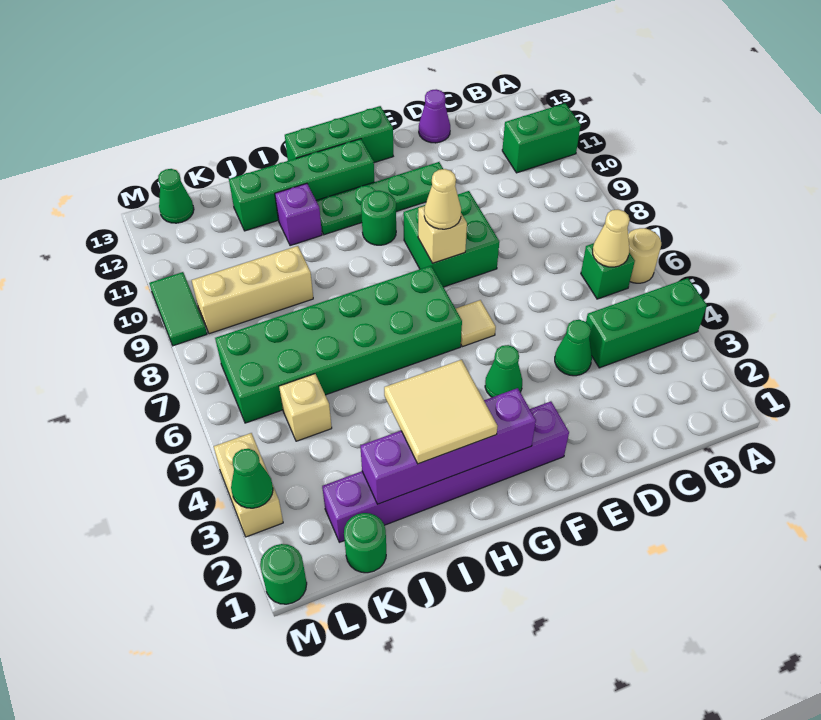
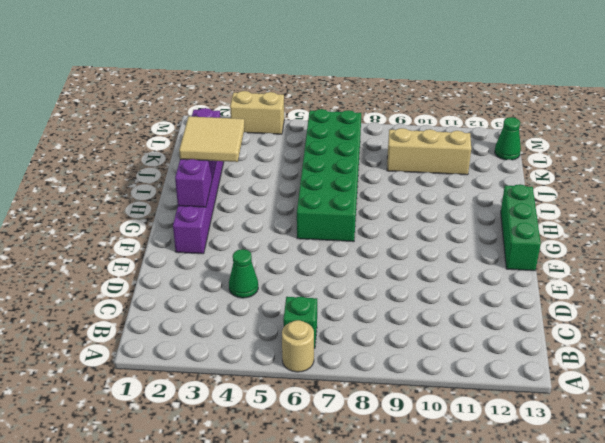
tan 1x3 brick [387,128,471,175] -> tan 1x3 brick turned to [192,246,313,334]
none -> green 1x3 brick [586,278,707,368]
none -> green 1x2 brick [502,103,581,173]
none -> purple 1x1 cone [419,89,450,143]

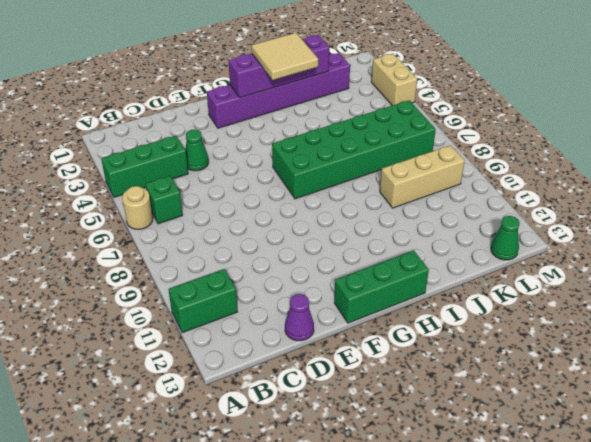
none -> green 2x2 brick [404,191,499,287]
none -> green 1x4 plate [316,162,443,235]
none -> green 1x1 cone [485,345,522,397]

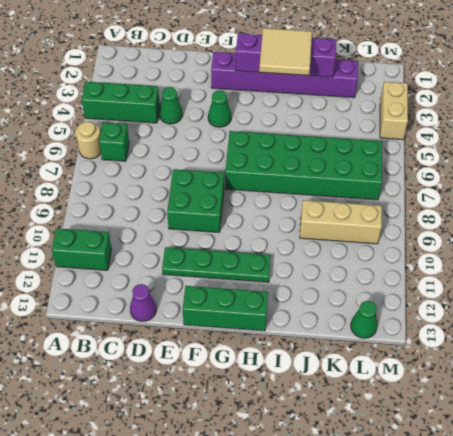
none -> tan 1x1 tile [456,300,496,347]
none -> green 1x1 round brick [361,191,396,245]
none -> green 1x4 brick [229,139,374,231]

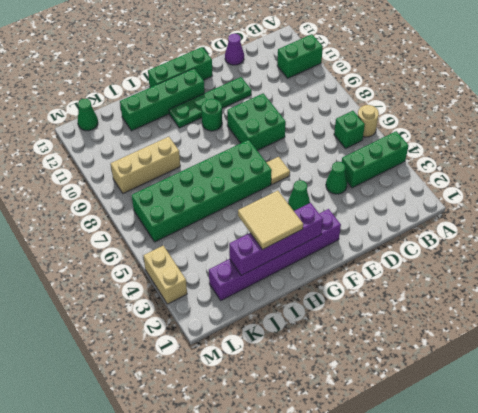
none -> purple 1x1 brick [275,183,322,246]
none -> green 1x1 round brick [344,513,386,573]
none -> tan 1x1 brick [279,374,332,441]

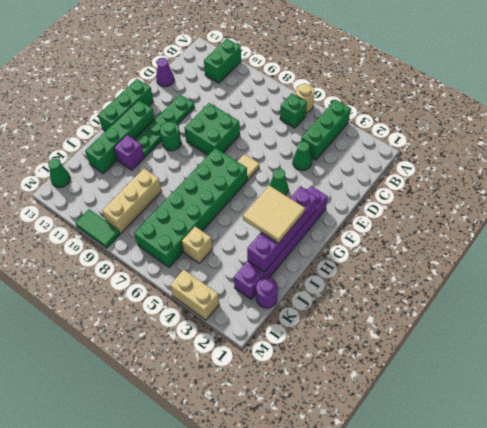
purple 1x1 round brick [256,278,278,308] -> green 1x1 round brick [344,513,386,573]
none -> green 1x1 round brick [260,544,307,604]
none -> tan 1x1 cone [593,210,630,267]
none -> tan 1x1 brick [418,206,467,263]

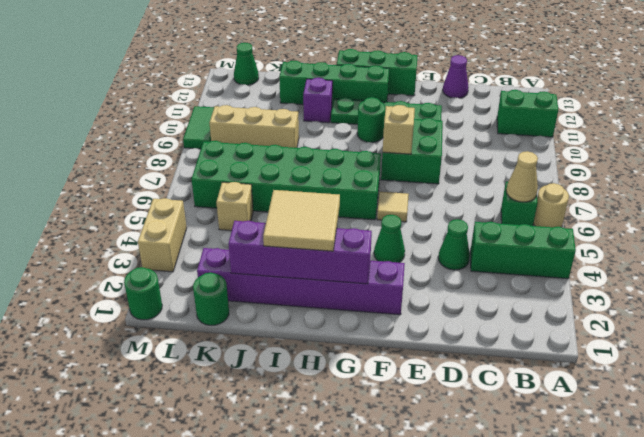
none -> green 1x1 cone [231,449,273,508]
none -> tan 1x1 cone [424,169,461,229]

